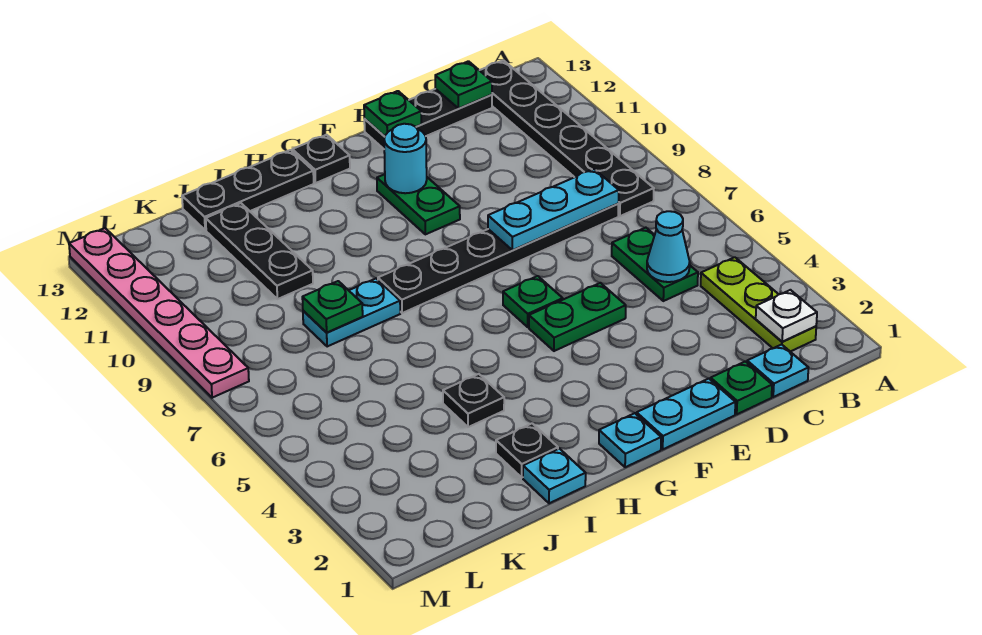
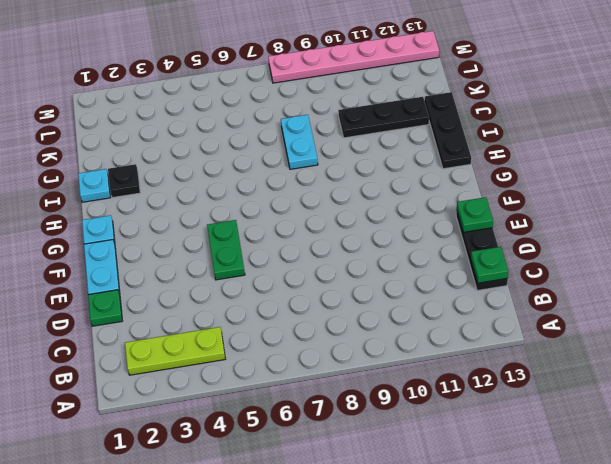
none -> black 1x6 plate [480,60,654,216]
none -> cyan 1x1 plate [747,344,808,397]
none -> green 1x2 plate [612,228,698,301]

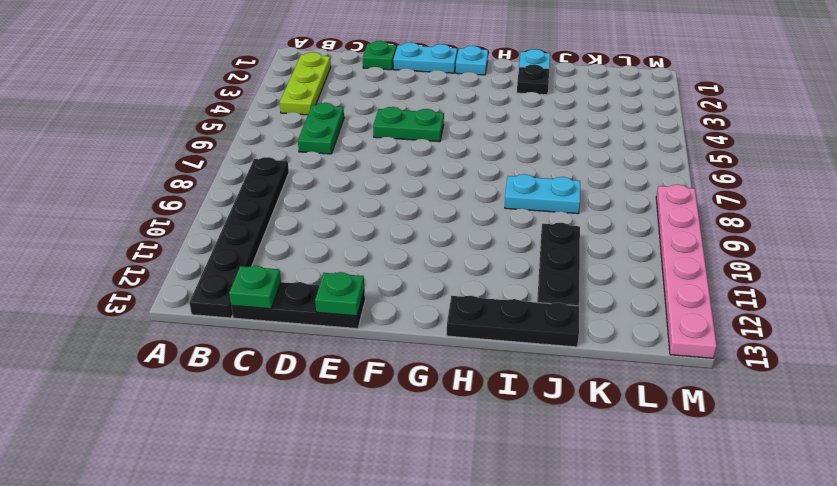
none -> cyan 1x1 plate [747,344,808,397]
none -> black 1x6 plate [378,204,618,313]
none -> green 1x1 plate [503,276,563,327]

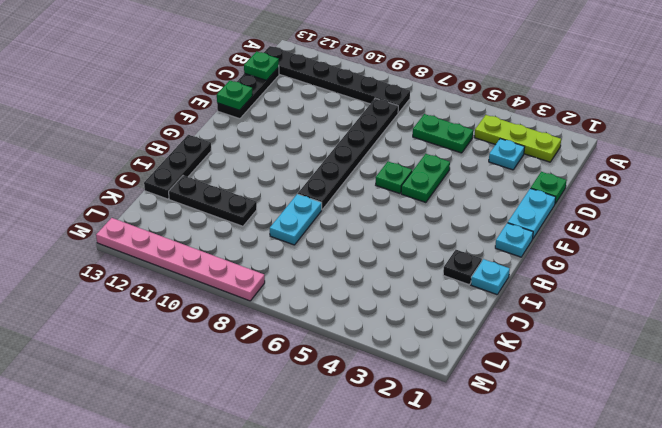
cyan 1x1 plate [489,139,525,170] -> cyan 1x1 plate moved to [747,344,808,397]
none -> green 1x2 plate [377,174,460,234]
none -> black 1x1 plate [292,135,350,183]
none -> black 1x1 plate [443,374,504,427]

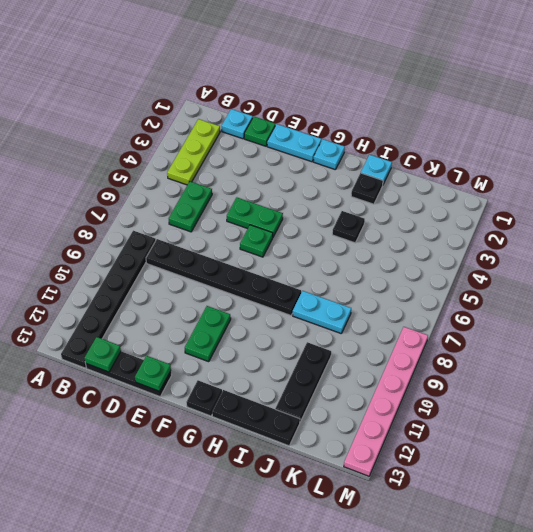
none -> white 1x1 plate [756,290,817,342]
none -> cyan 1x1 cone [647,211,690,282]
none -> cyan 1x3 plate [488,169,619,250]

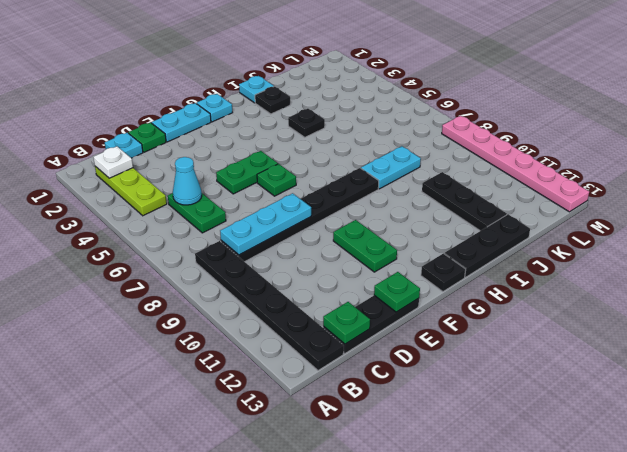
none -> cyan 1x1 round brick [384,124,427,193]
none -> green 1x1 plate [302,281,363,333]

